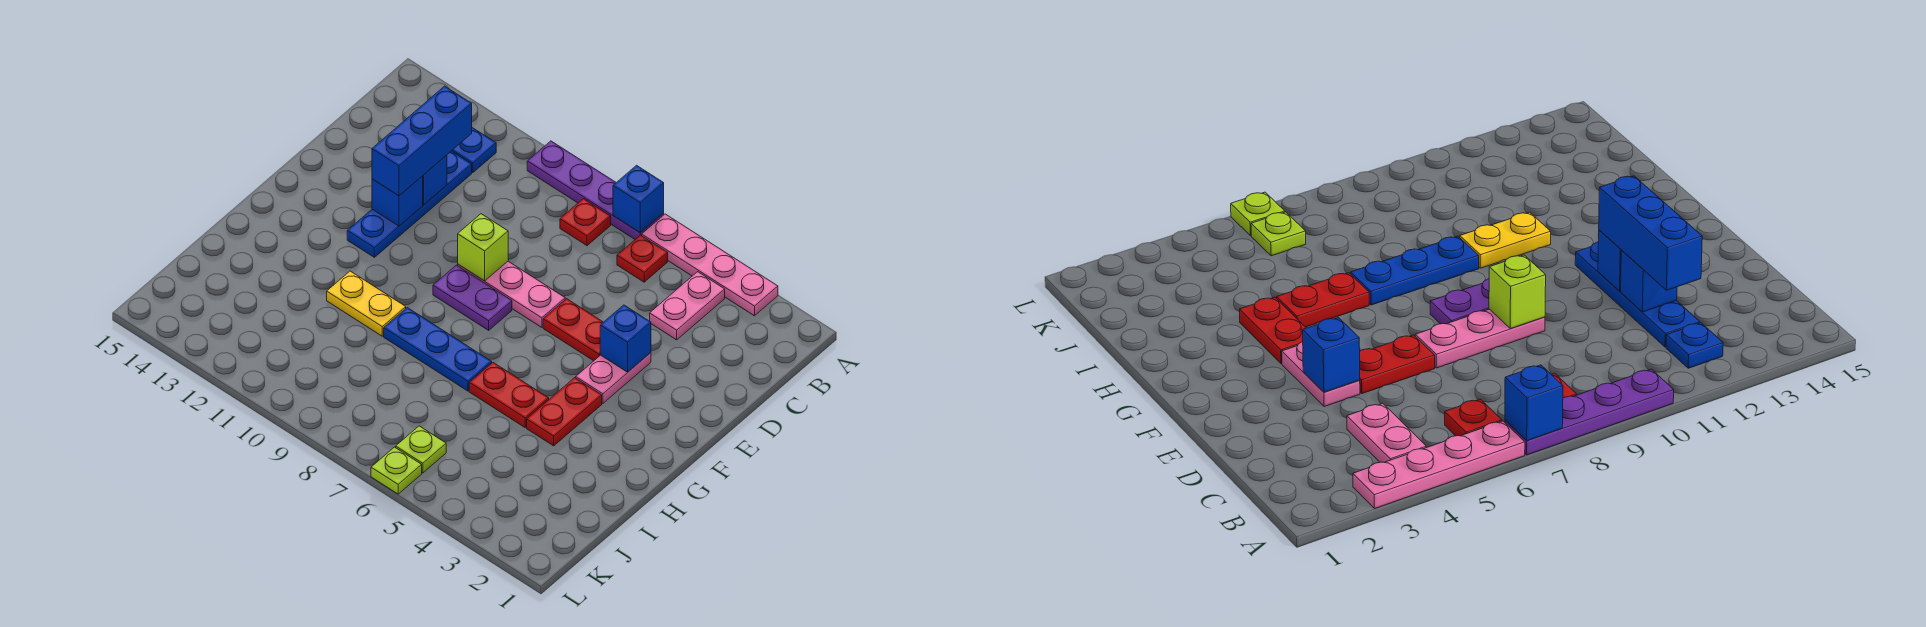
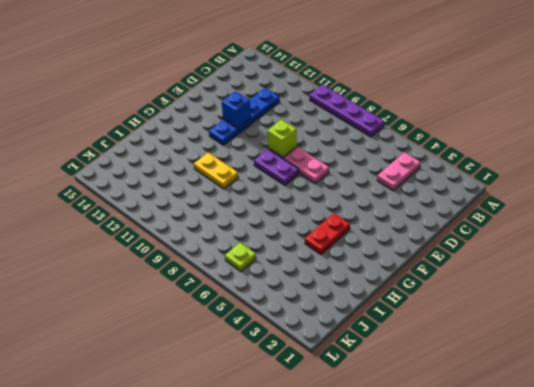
none -> pink 1x4 plate [642,214,778,316]
none -> red 1x1 plate [617,235,668,282]
none -> red 1x1 plate [560,199,611,246]

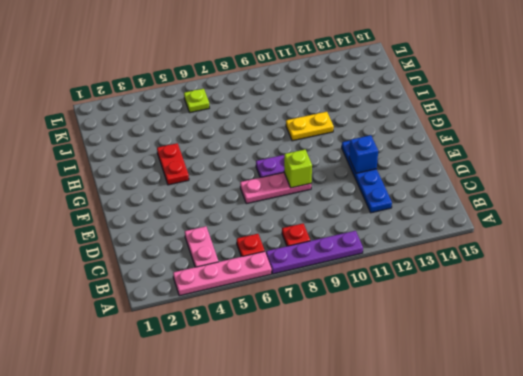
none -> blue 1x1 plate [452,128,496,173]
none -> pink 1x2 plate [576,353,651,403]
none -> red 1x2 plate [543,299,603,361]

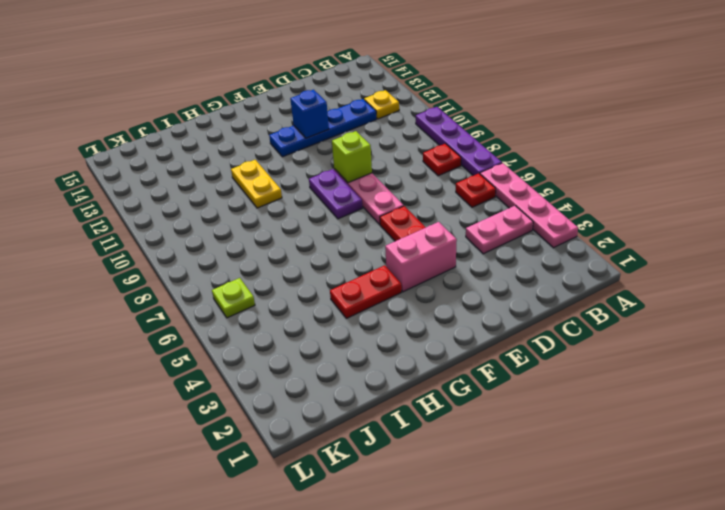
yellow 1x1 plate [364,90,399,119] -> blue 1x1 plate [452,128,496,173]
pink 1x2 brick [385,222,457,292] -> pink 1x2 plate [576,353,651,403]
none -> red 1x2 plate [469,363,549,427]
none -> blue 1x3 plate [384,308,492,391]
none -> lime 1x1 plate [371,447,422,494]

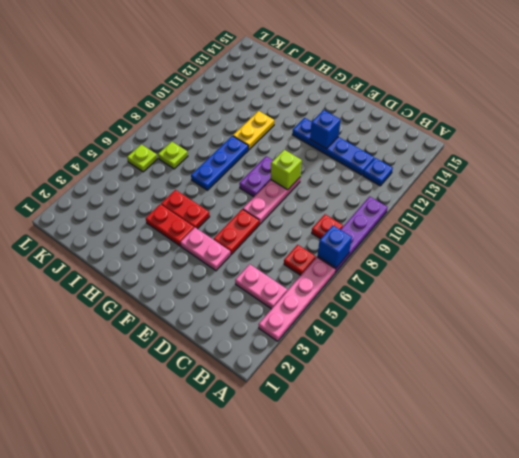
red 1x2 plate [161,190,210,229] -> red 1x2 plate turned to [469,363,549,427]
lime 1x1 plate [158,142,188,169] -> lime 1x1 plate moved to [371,447,422,494]
none -> blue 1x1 brick [423,155,447,205]
none -> blue 1x1 brick [600,305,651,372]
none -> blue 1x3 brick [372,86,472,196]

